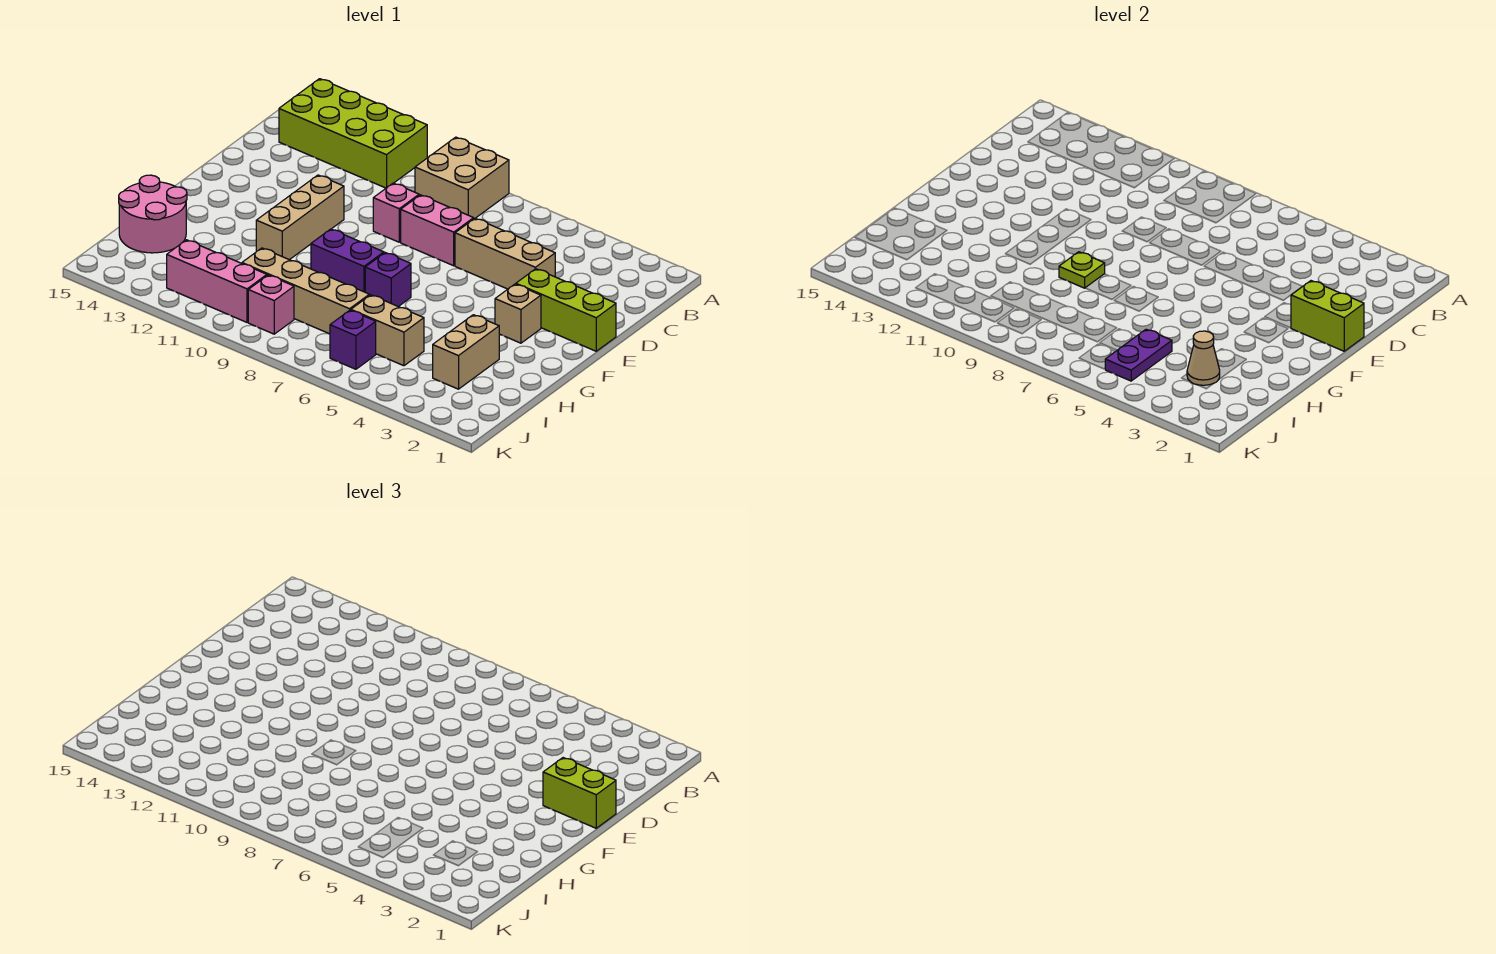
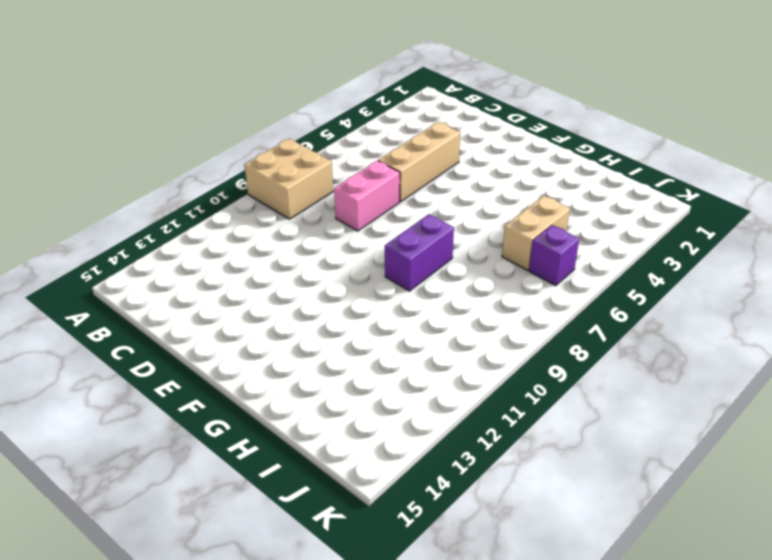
none -> lime 2x4 brick [279,79,427,188]
none -> pink 1x1 brick [373,183,419,242]
none -> lime 1x3 brick [516,269,616,351]

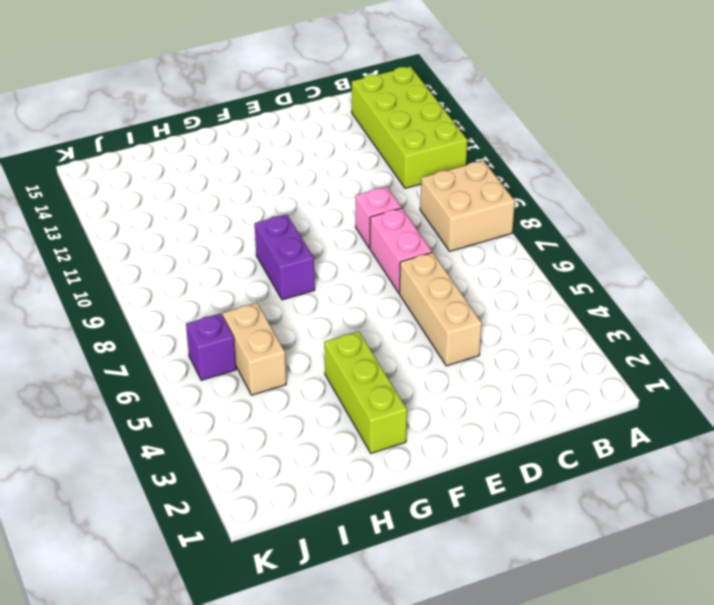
lime 1x3 brick [324,331,407,453] -> lime 1x3 brick moved to [516,269,616,351]
none -> tan 1x3 brick [256,175,344,260]
none -> tan 1x1 brick [495,284,541,343]
none -> purple 1x1 brick [365,253,411,307]

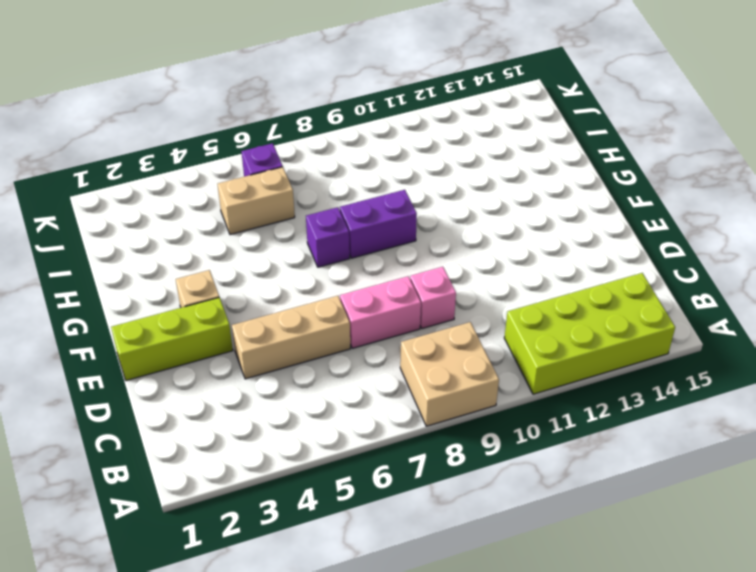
none -> tan 1x3 brick [256,175,344,260]
none -> tan 1x2 brick [433,315,499,389]
none -> pink 2x2 round brick [119,175,187,253]

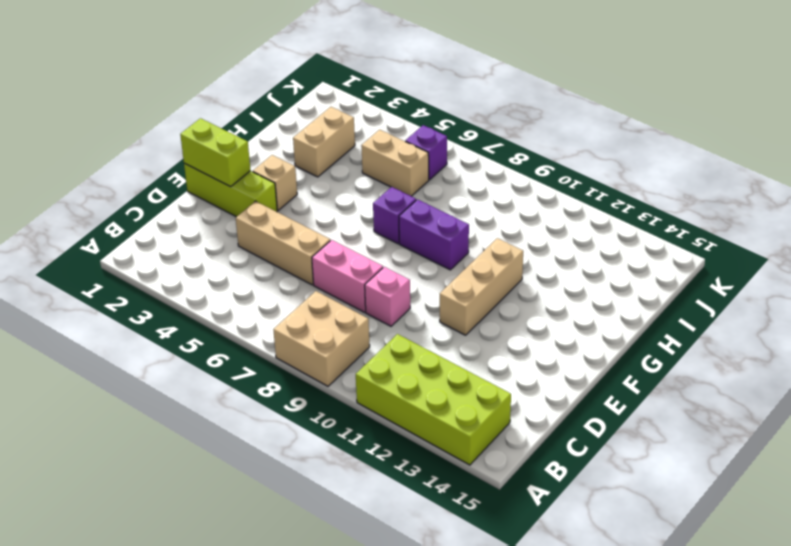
none -> pink 2x2 round brick [119,175,187,253]
none -> tan 1x4 brick [242,248,369,334]
none -> pink 1x1 brick [248,275,294,334]

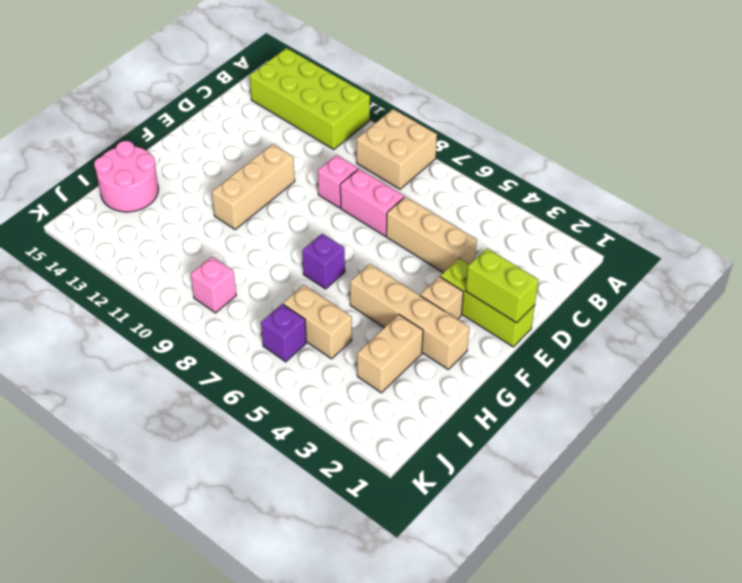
tan 1x4 brick [350,264,469,369] -> tan 1x4 brick moved to [242,248,369,334]
none -> purple 1x2 brick [311,229,384,292]
none -> pink 1x3 brick [167,240,267,322]
none -> lime 1x1 plate [1059,252,1105,288]

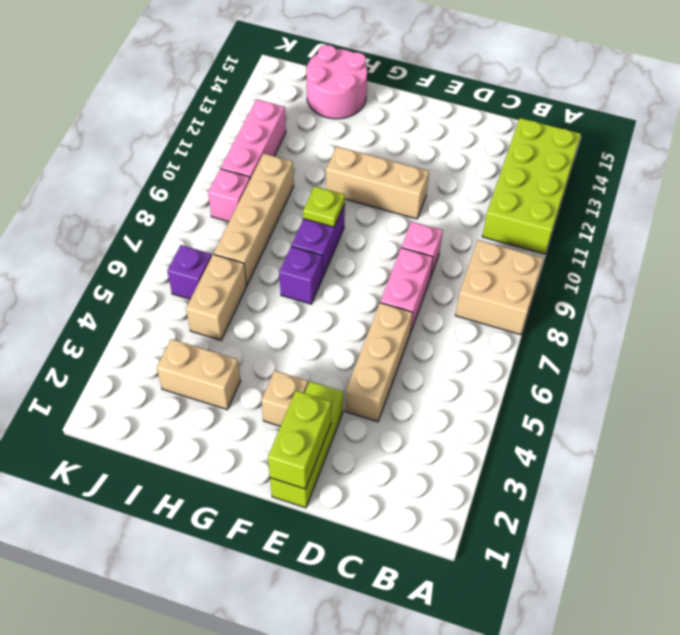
none -> tan 1x1 cone [1187,331,1220,385]
none -> purple 1x2 plate [1105,329,1172,381]
none -> lime 1x2 brick [543,758,616,828]

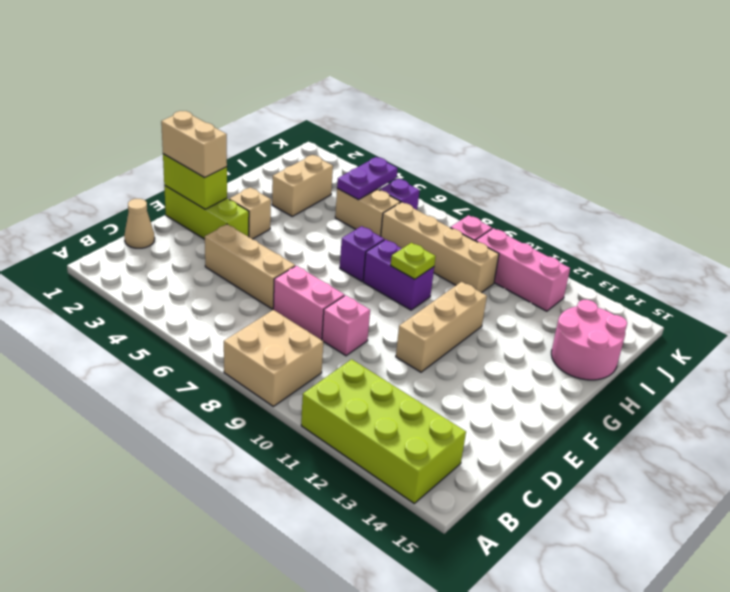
tan 1x1 cone [124,199,155,248] -> tan 1x1 cone moved to [1187,331,1220,385]
tan 1x2 brick [161,111,227,178] -> lime 1x2 brick [543,758,616,828]

